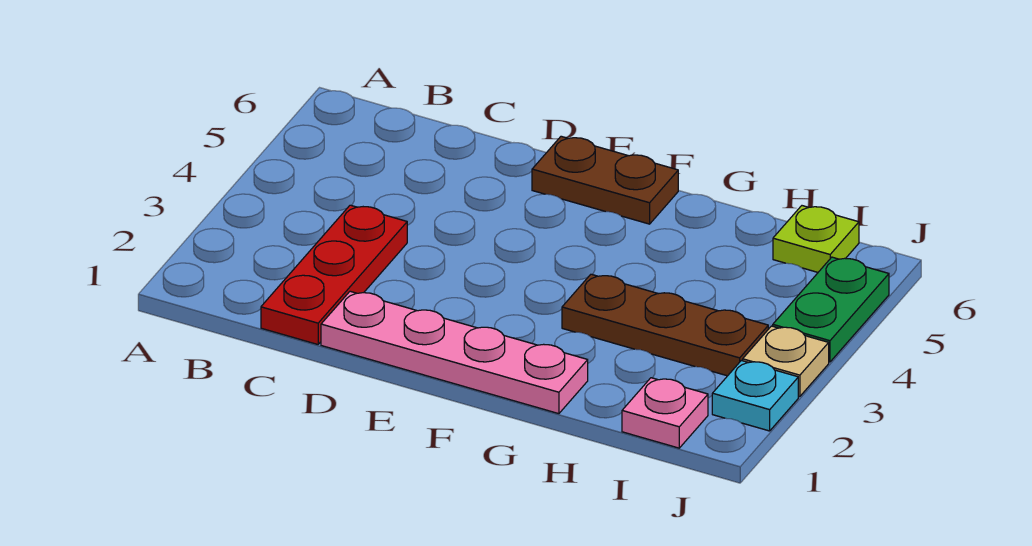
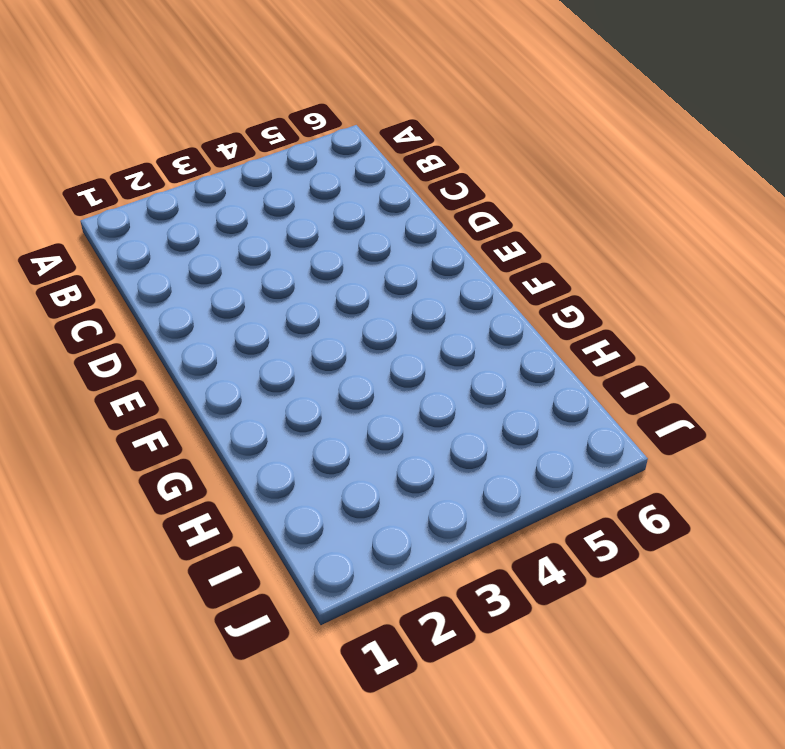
none -> red 1x3 plate [261,205,407,344]
none -> pink 1x4 plate [321,291,588,414]

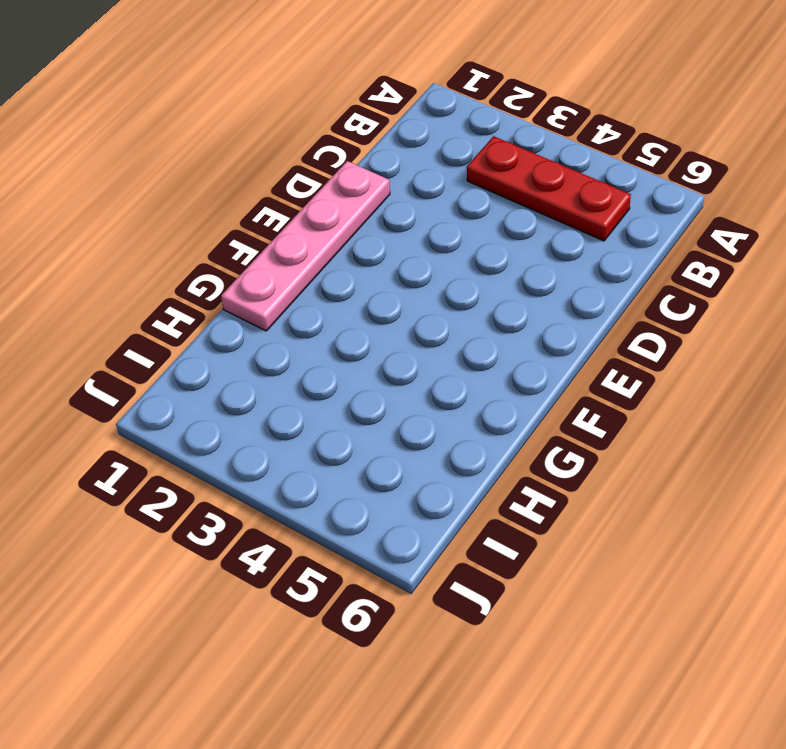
red 1x3 plate [467,136,631,241] -> red 1x3 plate moved to [261,205,407,344]
none -> brown 1x2 plate [532,136,678,224]
none -> brown 1x3 plate [562,274,768,376]

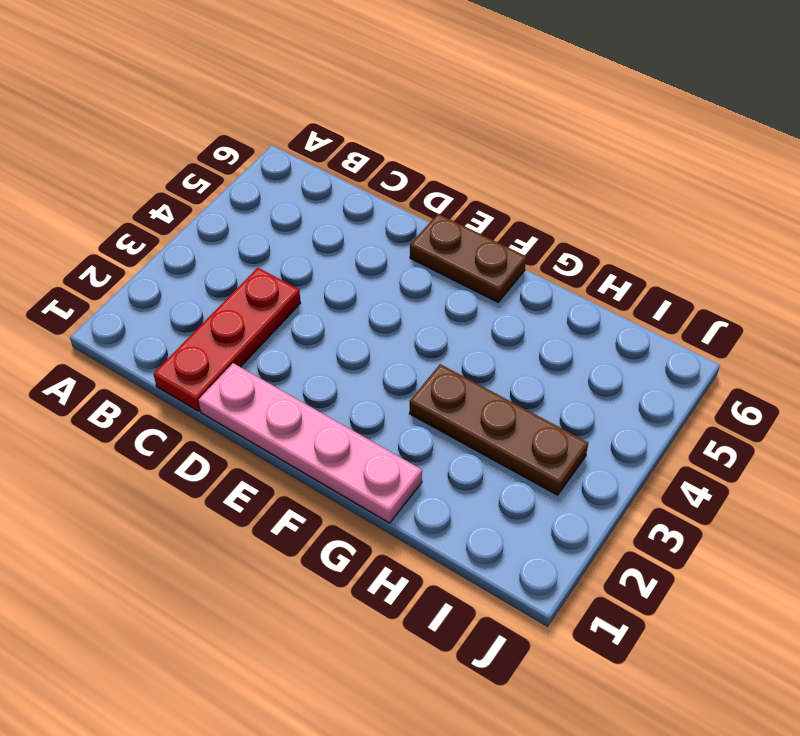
none -> pink 1x1 plate [622,378,708,448]
none -> lime 1x1 plate [773,206,859,272]

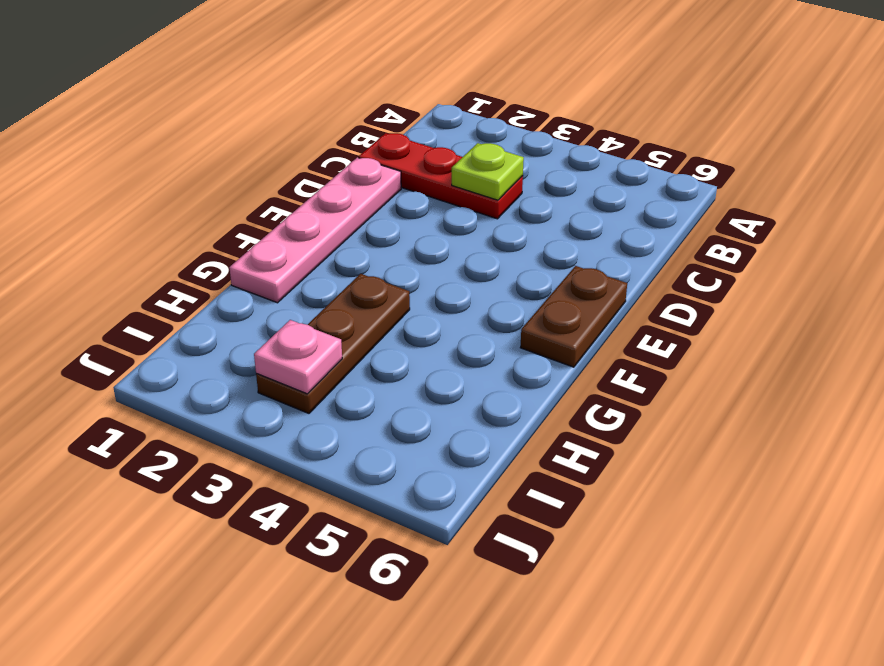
lime 1x1 plate [452,143,524,200] -> lime 1x1 plate moved to [773,206,859,272]
pink 1x1 plate [254,320,342,394] -> pink 1x1 plate moved to [622,378,708,448]
none -> cyan 1x1 plate [712,361,798,431]
none -> tan 1x1 plate [743,326,829,397]

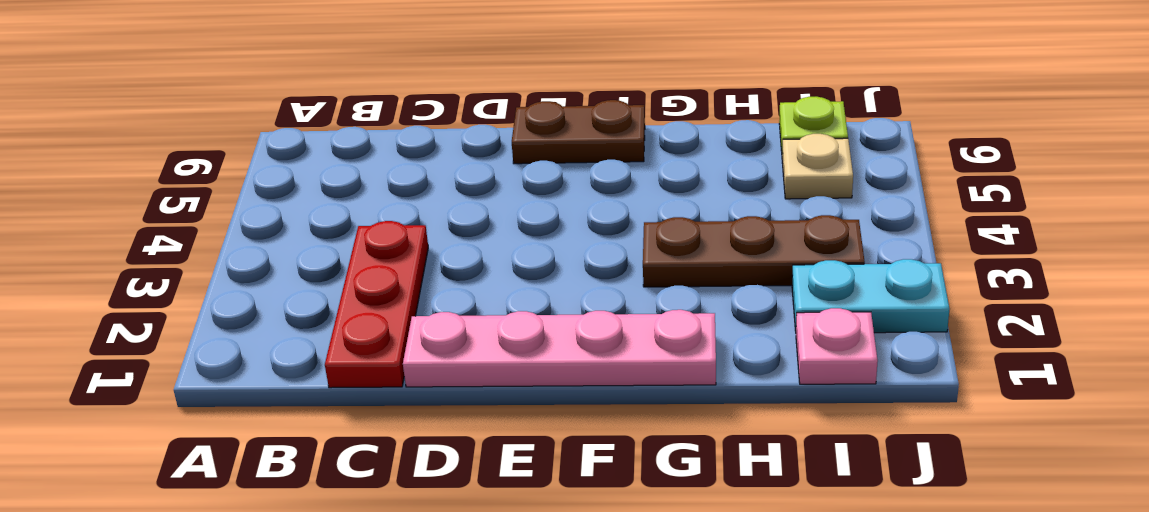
cyan 1x2 plate [792,259,950,333] -> cyan 1x1 plate [712,361,798,431]
tan 1x1 plate [782,134,853,199] -> tan 1x1 plate moved to [743,326,829,397]
none -> green 1x2 plate [773,257,889,362]

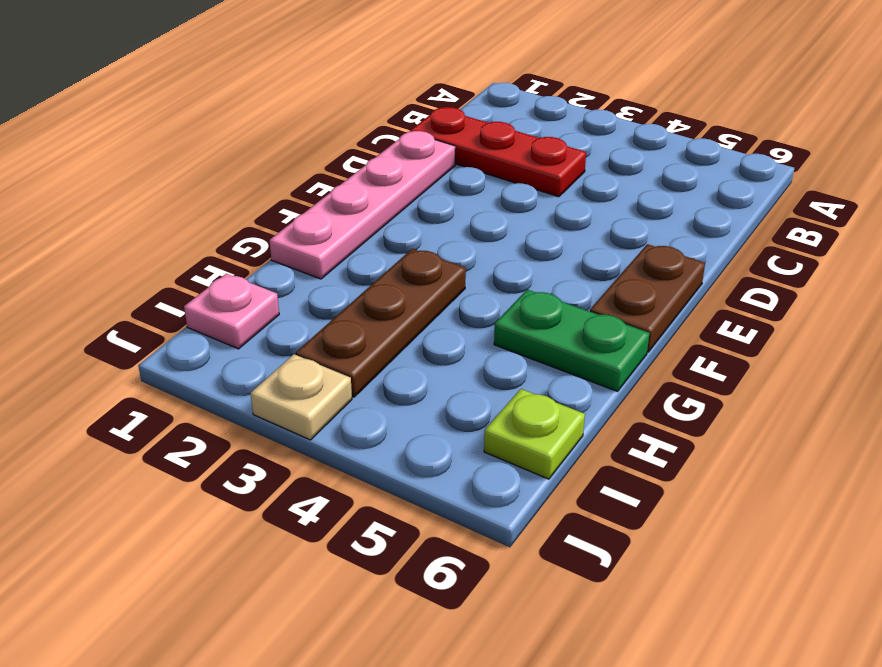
green 1x2 plate [494,290,649,391] -> green 1x2 plate moved to [773,257,889,362]
none -> cyan 1x1 plate [712,361,798,431]

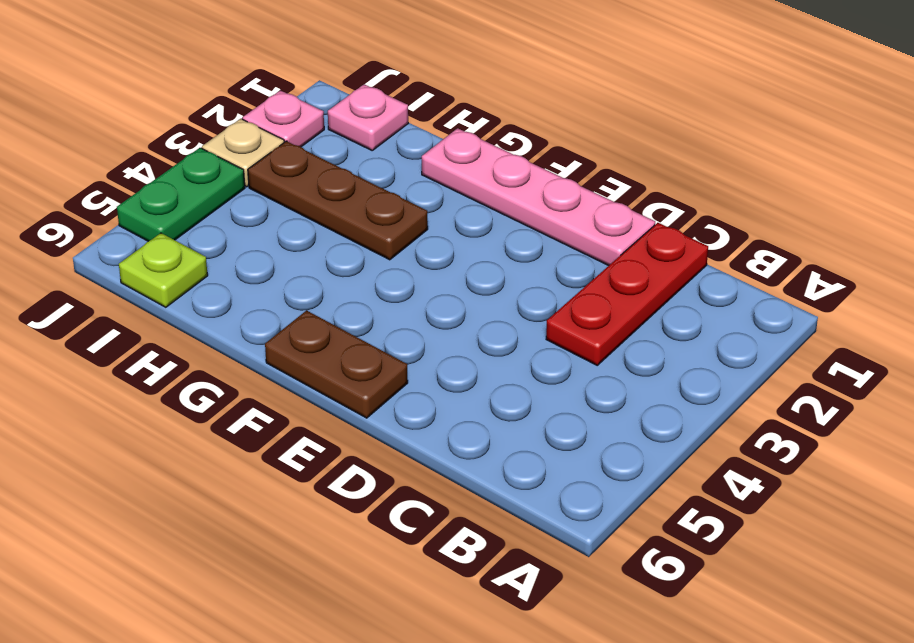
pink 1x1 plate [243,90,324,147] -> cyan 1x1 plate [712,361,798,431]

